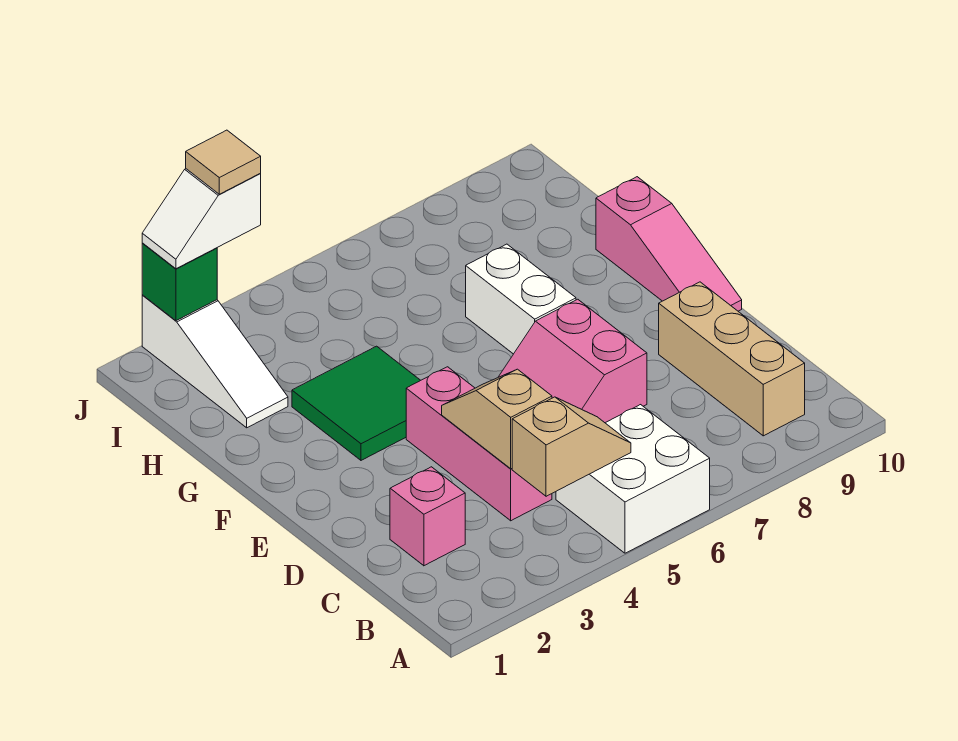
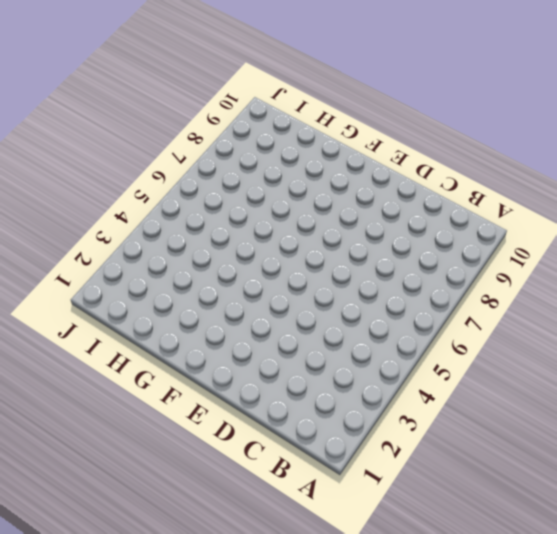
none -> white 2x2 brick [556,405,710,553]
none -> tan 1x3 brick [659,282,805,436]
none -> pink 1x1 brick [390,467,465,566]

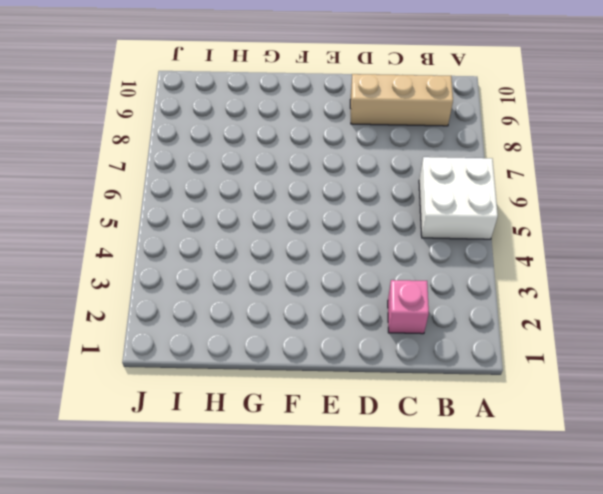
none -> pink 1x3 brick [406,367,552,521]
none -> pink 2x2 slope [499,299,647,423]
none -> pink 1x3 slope [596,177,742,311]

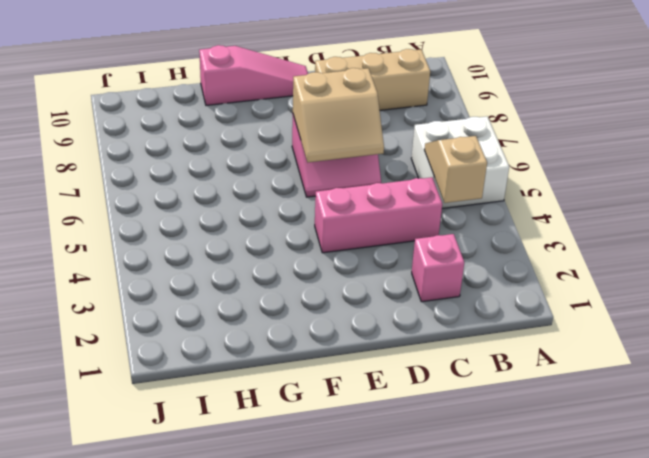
tan 2x2 slope [293,68,384,162] -> none
none -> green 2x2 tile [292,346,420,460]
none -> white 1x2 brick [466,244,576,354]
none -> white 1x3 slope [142,295,288,428]

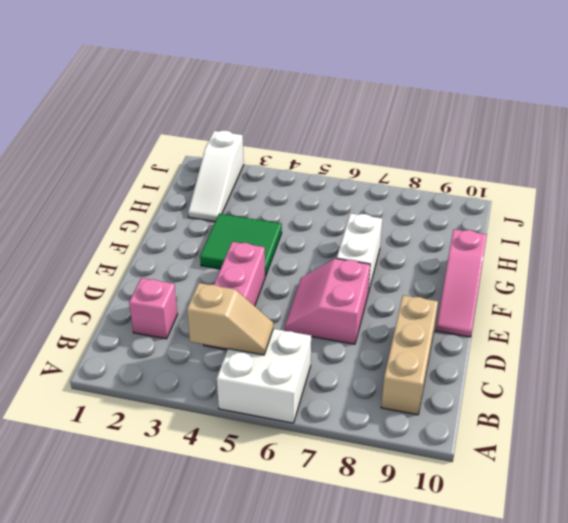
none -> tan 1x2 slope [442,369,552,469]
none -> green 1x1 brick [142,243,217,321]
none -> white 1x2 slope [142,169,261,269]

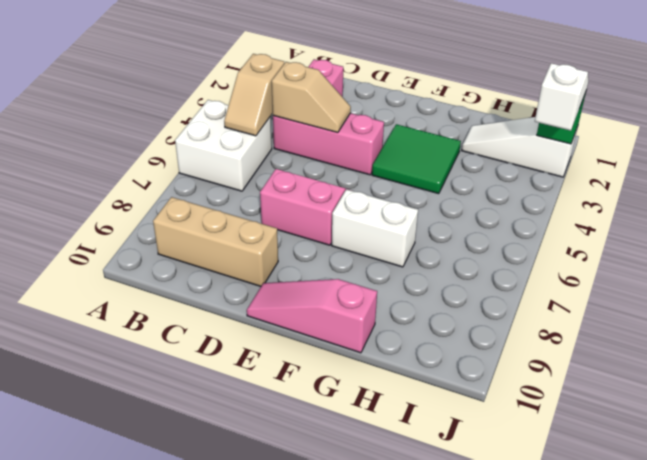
none -> tan 1x1 tile [186,130,261,194]

